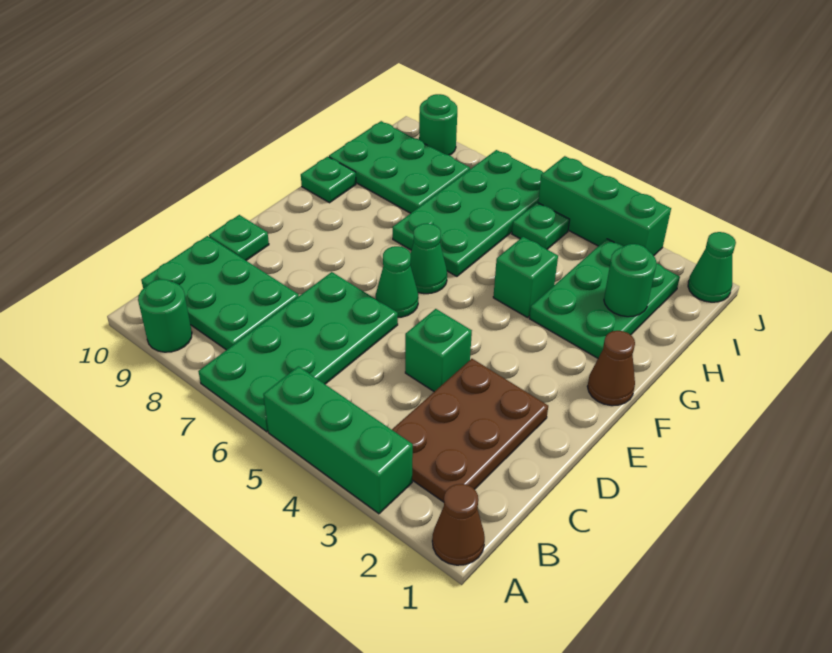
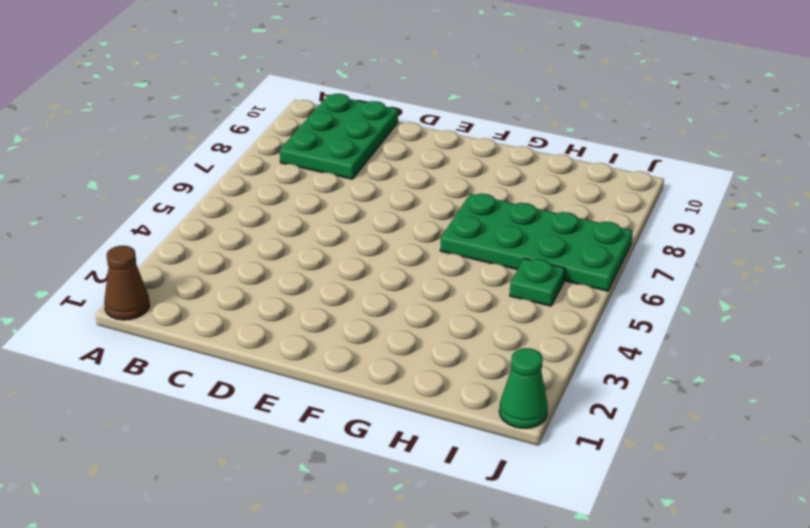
none -> green 1x3 brick [263,366,413,514]
none -> green 2x4 plate [198,272,398,432]
none -> green 1x1 round brick [138,279,192,352]

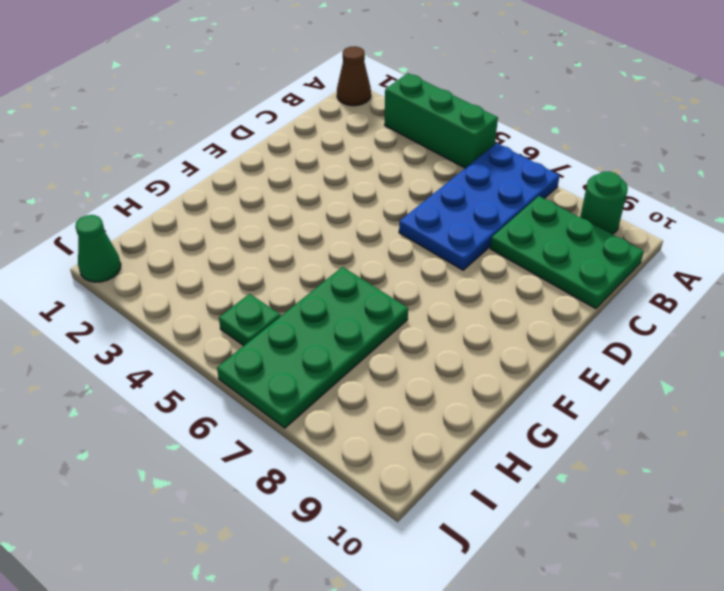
blue 2x4 plate [399,143,560,270] -> green 2x4 plate [198,272,398,432]
none -> brown 2x3 plate [392,359,548,502]
none -> green 1x1 brick [405,309,472,392]
none -> green 1x1 plate [209,215,269,260]

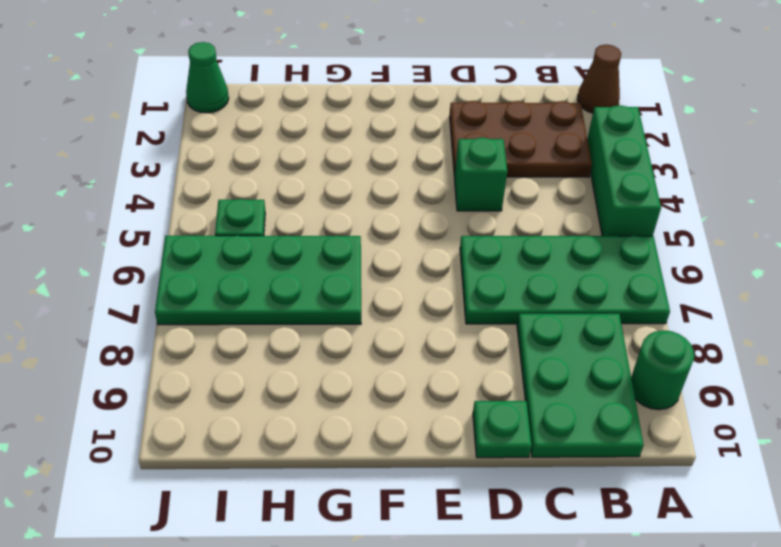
none -> green 1x1 cone [376,246,419,317]
none -> brown 1x1 cone [587,331,635,406]
none -> green 1x1 cone [410,223,447,294]

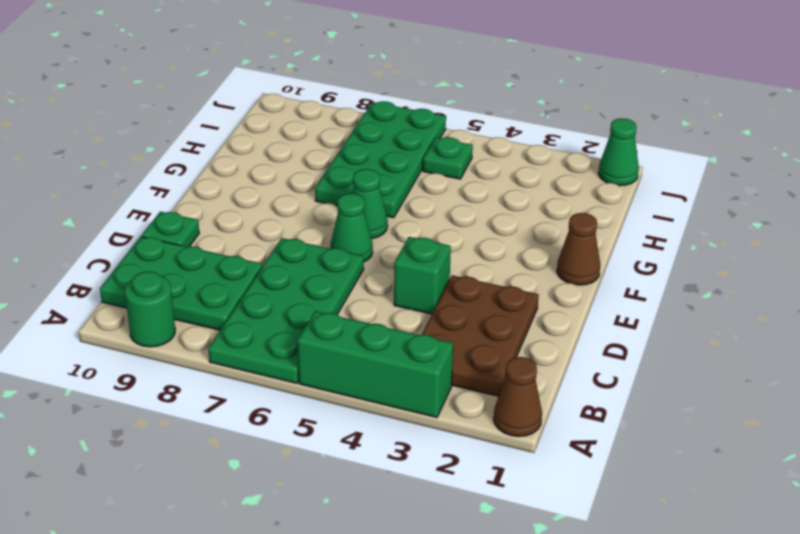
none -> green 2x3 plate [529,239,680,358]
none -> green 1x1 brick [493,237,558,317]
none -> green 1x1 plate [301,157,356,203]

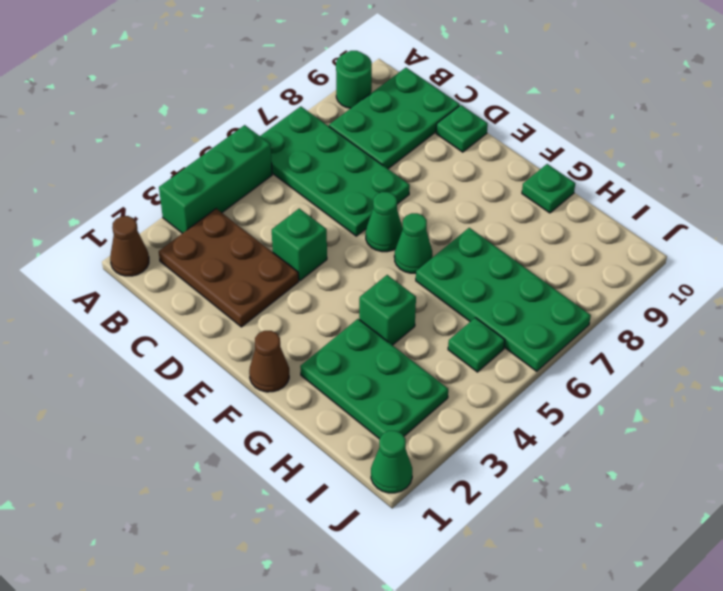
none -> green 2x3 plate [329,121,470,213]
none -> green 1x3 brick [538,156,671,256]
none -> green 1x1 round brick [419,94,457,155]

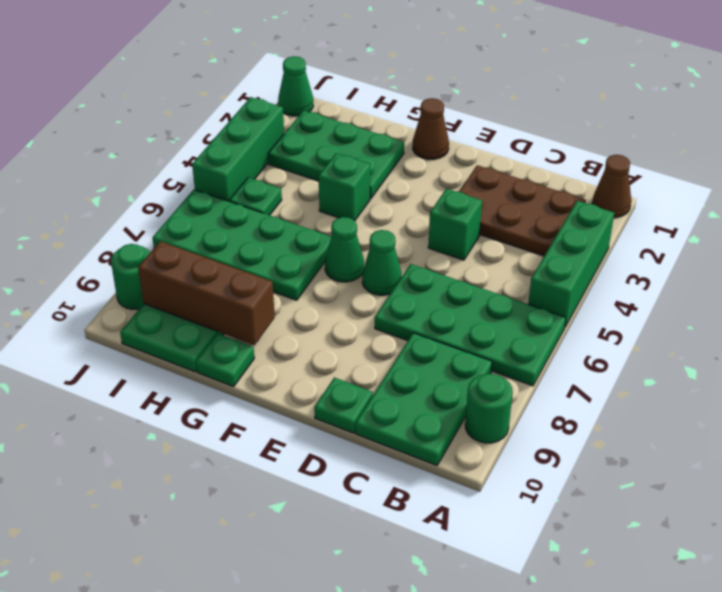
brown 1x3 brick [138,241,275,345] -> none
none -> green 1x1 round brick [604,244,657,317]

